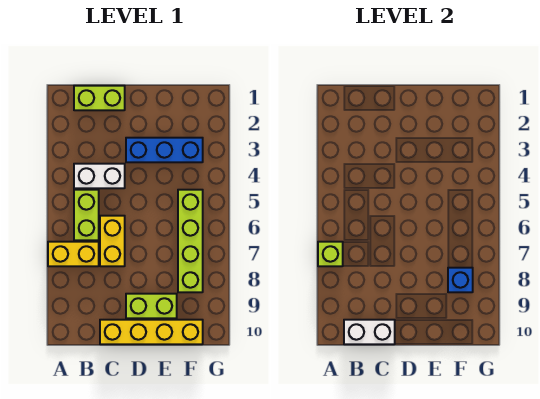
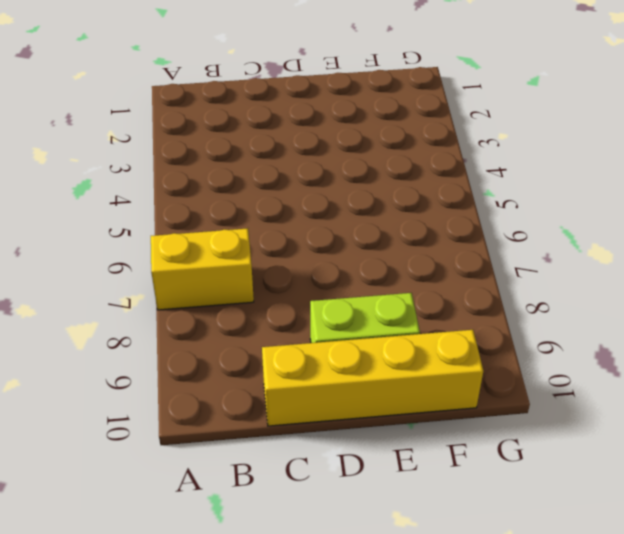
none -> lime 1x2 brick [74,86,125,110]
none -> white 1x2 brick [74,164,125,188]
none -> lime 1x2 brick [74,190,99,240]

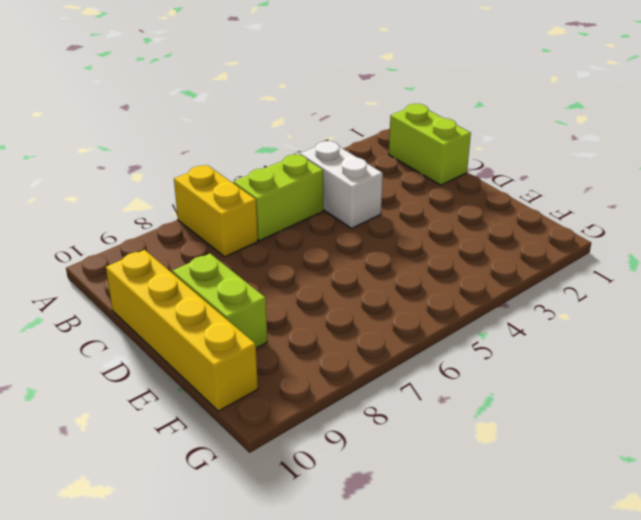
none -> yellow 1x2 brick [100,216,125,266]
none -> blue 1x3 brick [126,138,203,162]
none -> lime 1x4 brick [178,190,203,292]

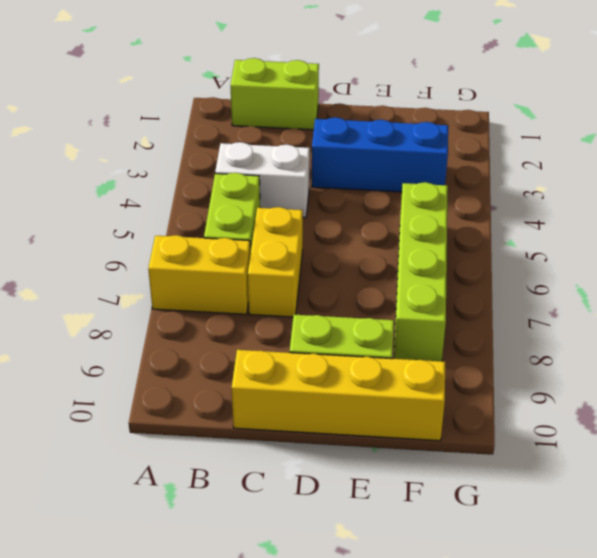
none -> lime 1x1 brick [318,242,343,266]
none -> white 1x2 brick [344,320,395,344]
none -> blue 1x1 brick [448,268,473,292]

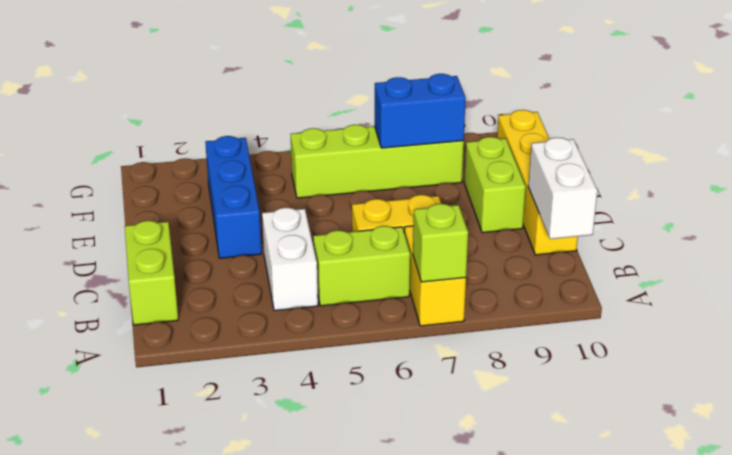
blue 1x2 brick [375,74,466,148] -> blue 1x1 brick [448,268,473,292]

